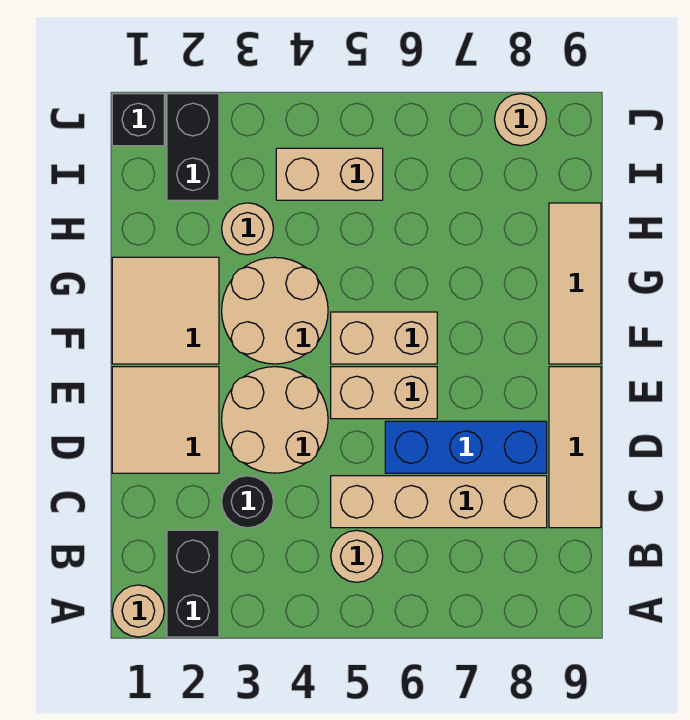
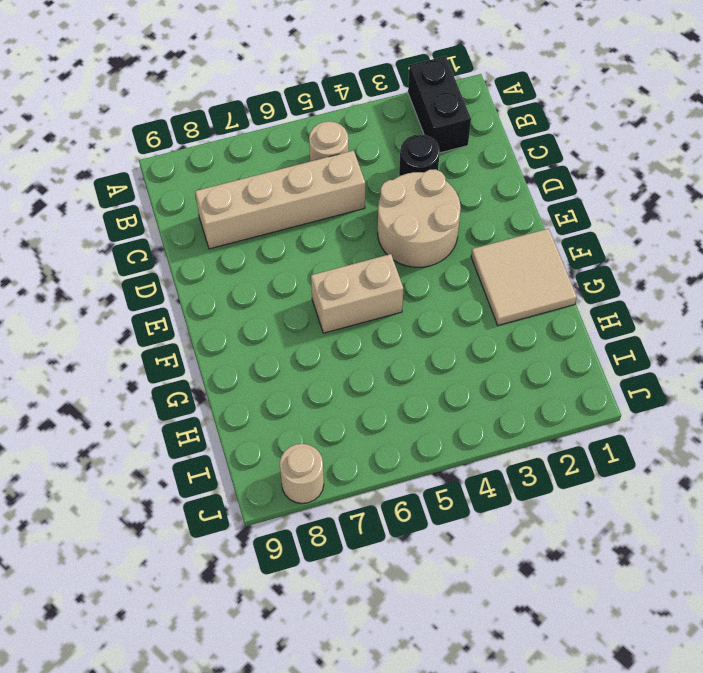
none -> tan 1x1 round brick [112,585,164,637]
none -> tan 1x3 tile [549,367,601,528]
none -> tan 2x2 tile [112,367,219,473]

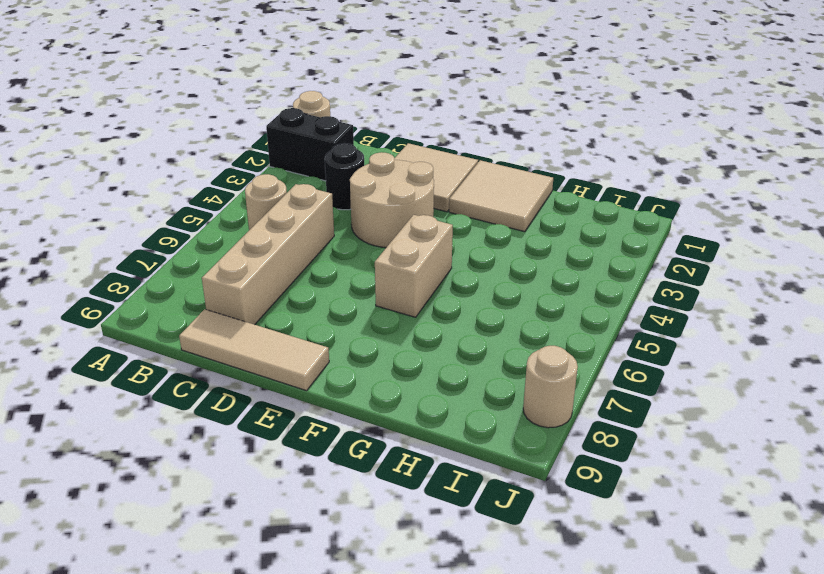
none -> blue 1x3 brick [385,421,547,473]
none -> tan 1x2 brick [331,367,437,419]
none -> tan 2x2 round brick [222,257,328,364]

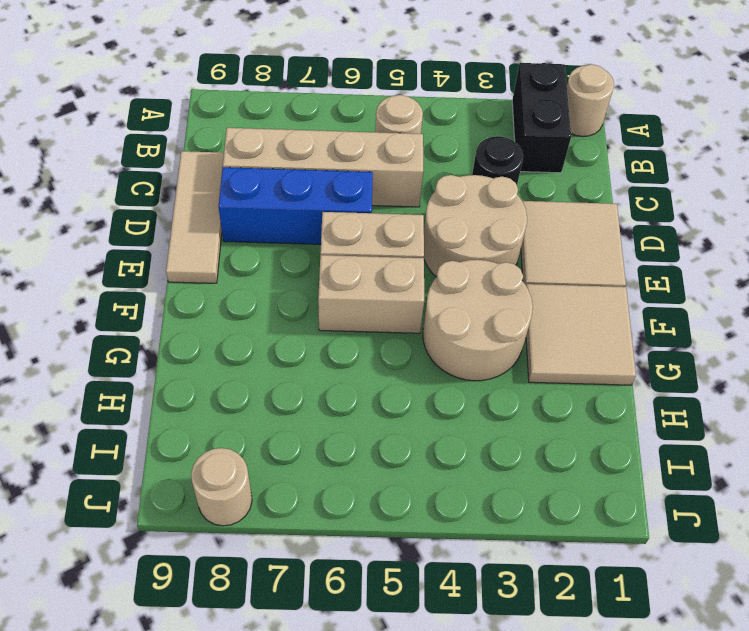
none -> tan 1x3 tile [549,203,601,364]
none -> tan 1x1 round brick [222,203,273,255]
none -> black 1x2 brick [167,94,219,200]

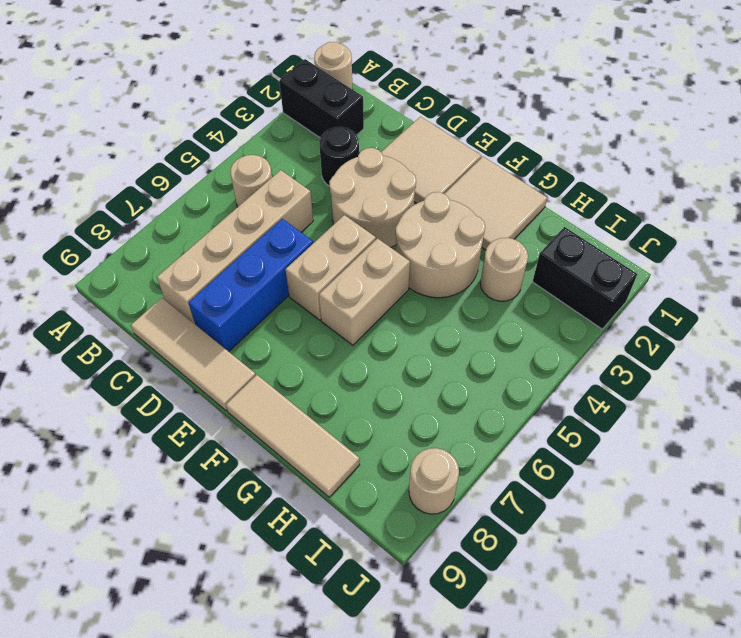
none -> tan 1x2 brick [276,148,383,200]
none -> black 1x1 brick [112,94,164,146]

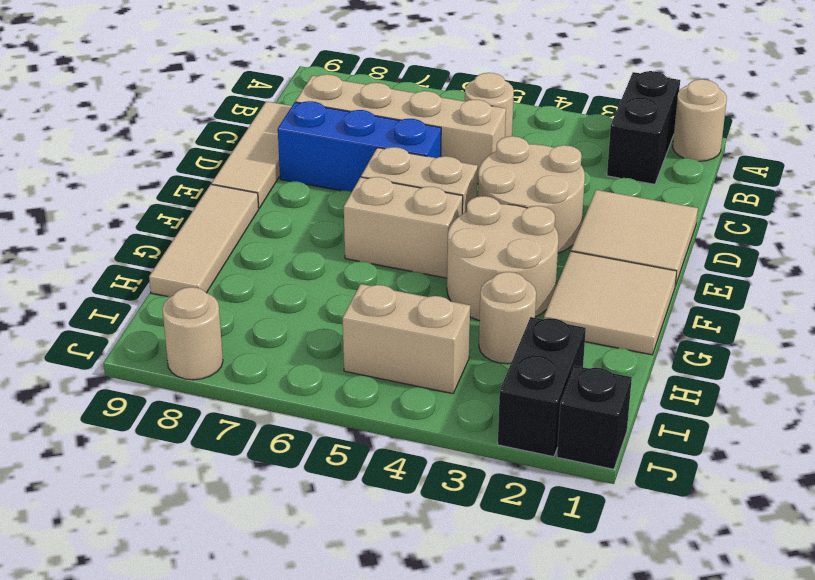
none -> black 1x1 round brick [222,476,273,528]

